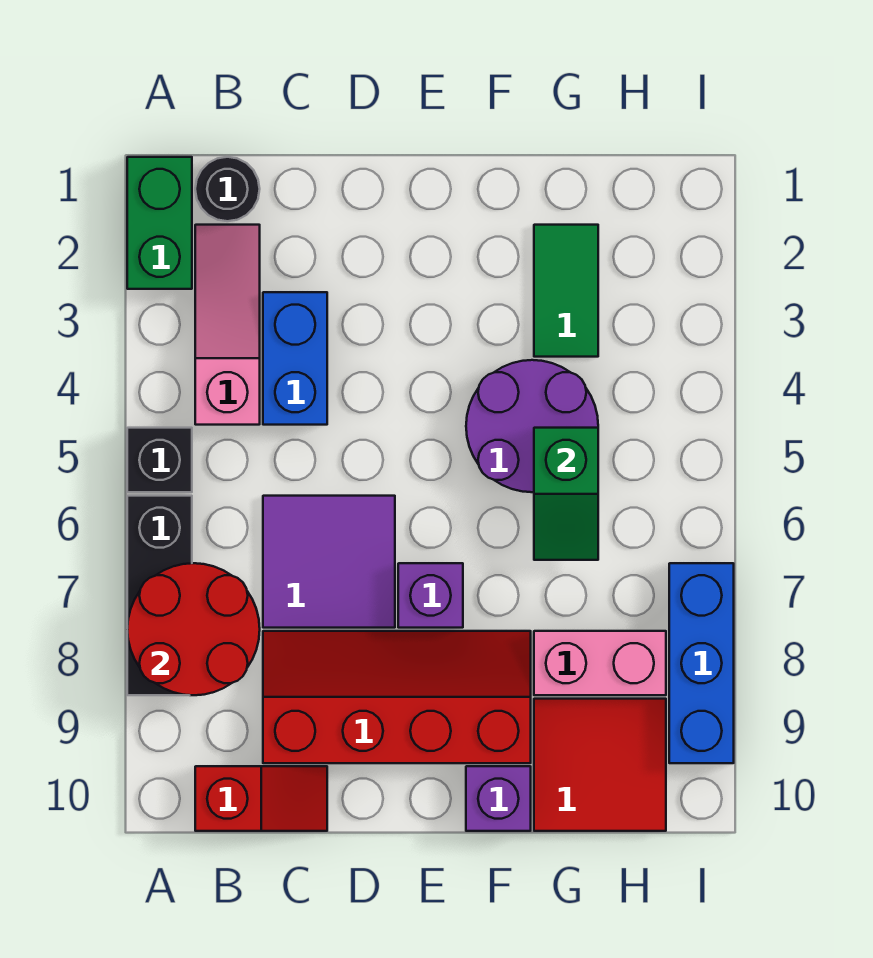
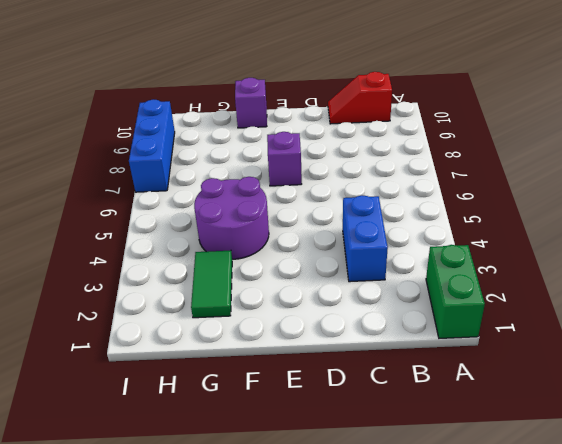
none -> black 1x1 brick [127,428,192,492]
none -> black 1x3 brick [127,496,192,695]
none -> black 1x1 round brick [195,157,260,221]

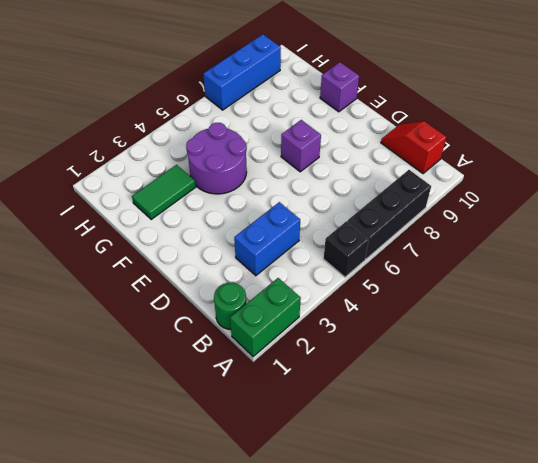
green 1x1 round brick [214,283,246,329] -> black 1x1 round brick [195,157,260,221]
none -> pink 1x3 slope [195,225,260,425]
none -> purple 2x2 tile [263,496,395,628]
none -> red 2x4 slope [263,631,531,763]

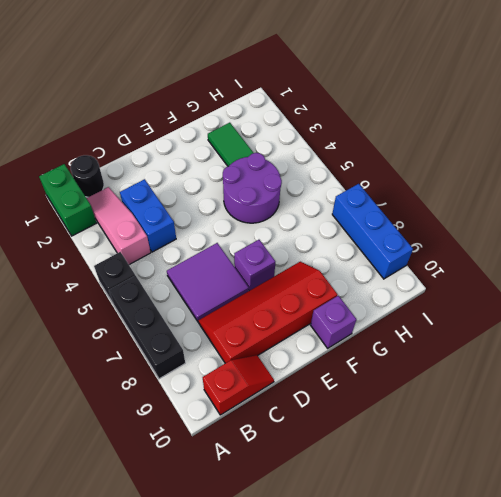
none -> pink 1x2 brick [534,631,666,695]
none -> red 2x2 tile [534,699,666,831]
none -> red 2x2 round brick [127,563,260,695]

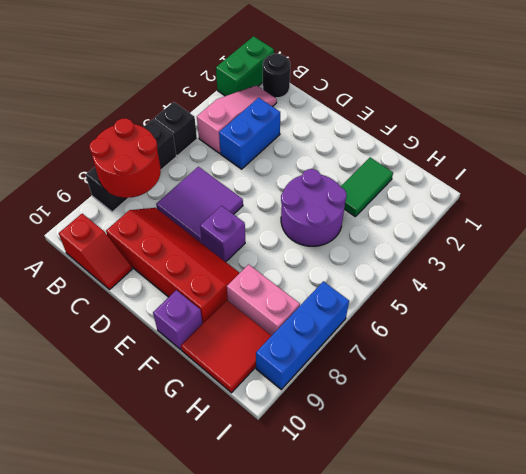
none -> green 1x2 slope [534,428,598,560]

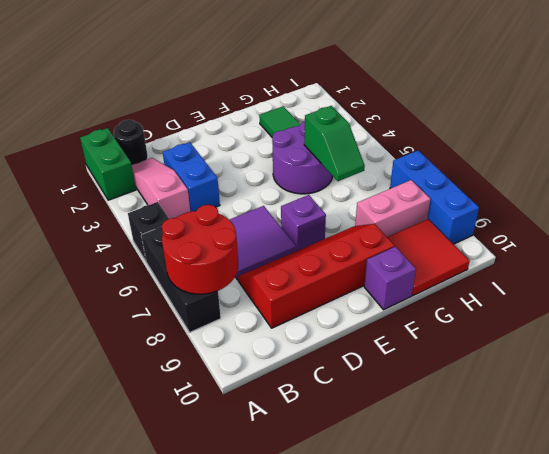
none -> red 1x2 slope [195,766,327,831]

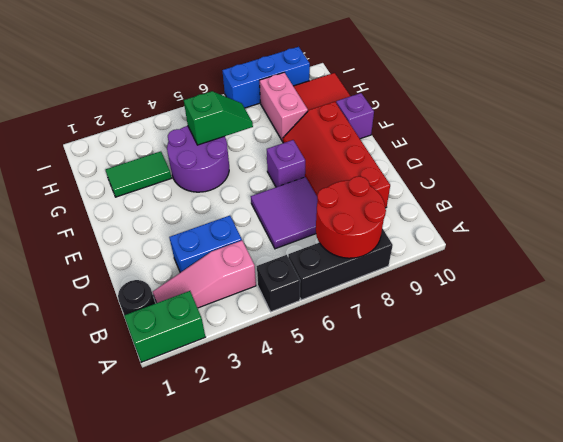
none -> red 1x2 slope [195,766,327,831]

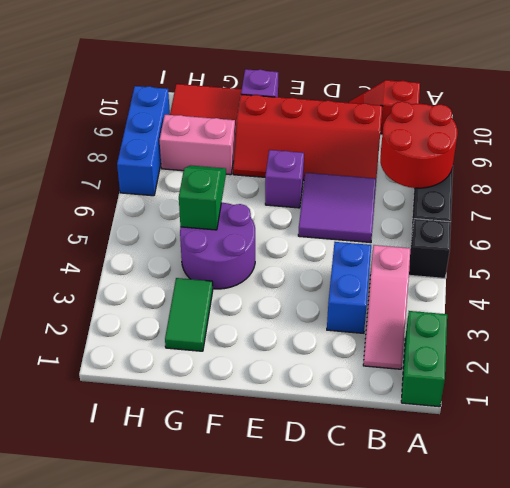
none -> black 1x1 round brick [195,157,260,221]

